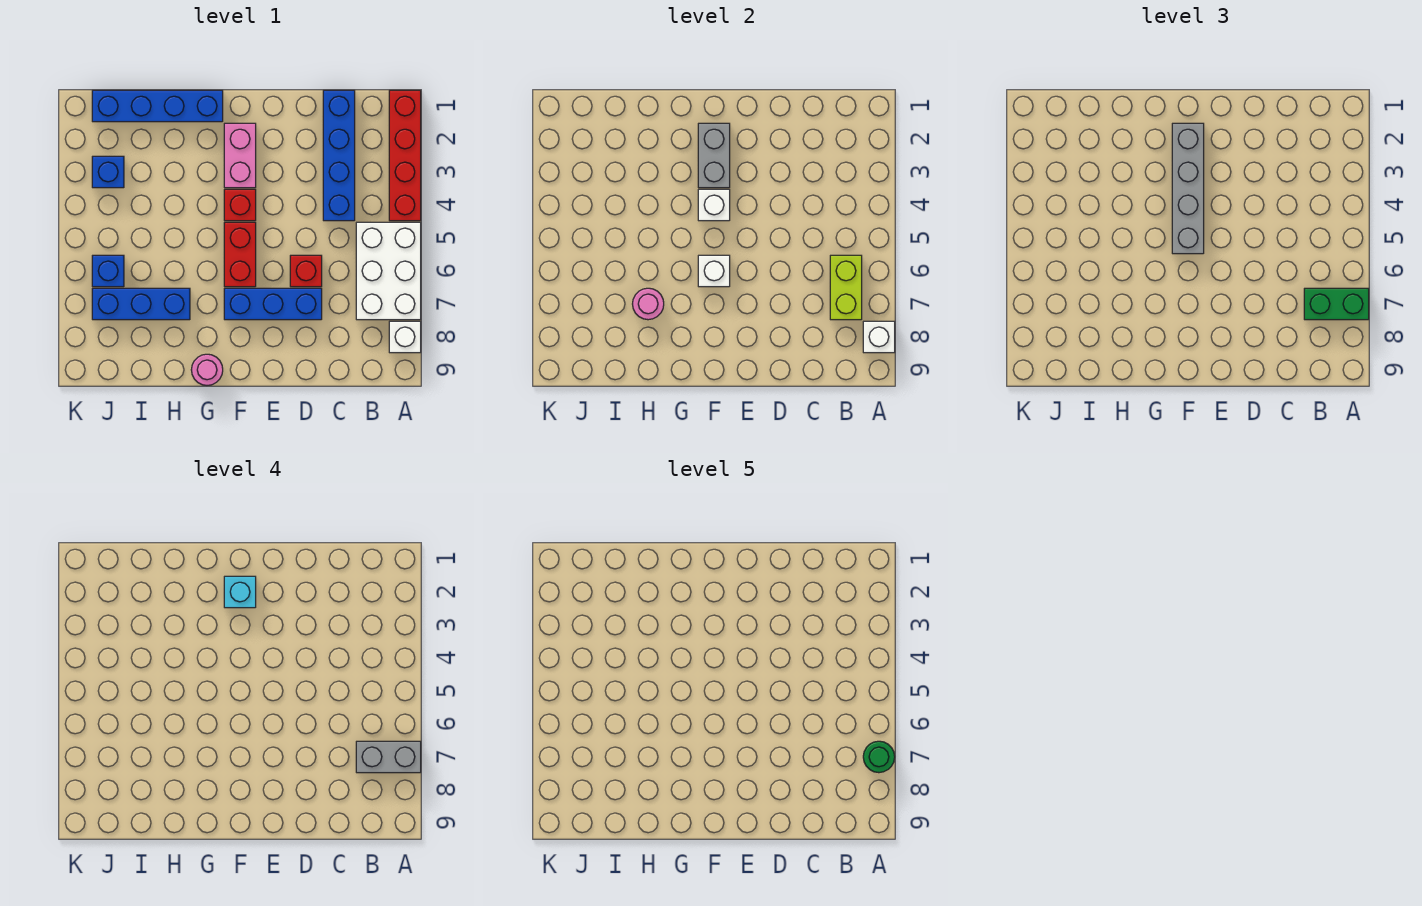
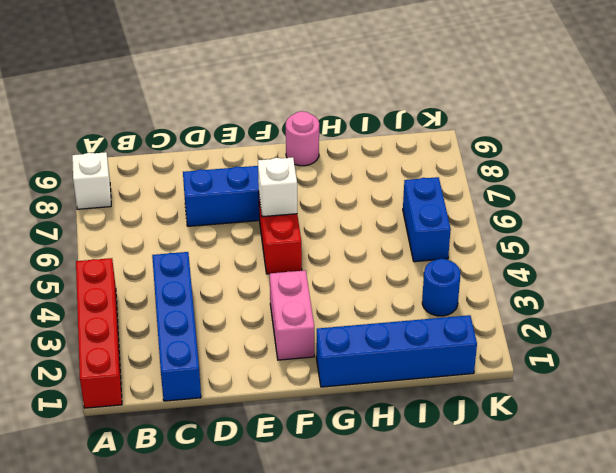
blue 1x1 round brick [422,259,460,316] -> blue 1x1 brick [92,156,124,188]
blue 1x2 brick [403,177,451,262] -> blue 1x1 brick [92,255,124,287]
none -> white 2x3 brick [356,222,421,320]
none -> red 1x1 brick [290,255,322,287]
none -> red 1x1 brick [224,189,256,221]

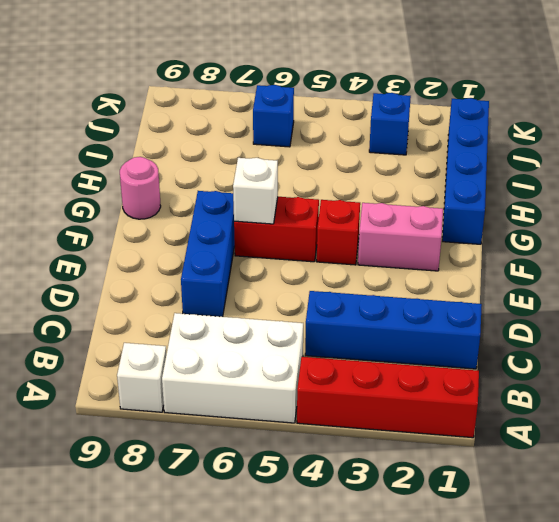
none -> red 1x1 brick [290,255,322,287]
none -> blue 1x3 brick [92,288,190,320]
none -> white 1x1 brick [863,321,895,353]

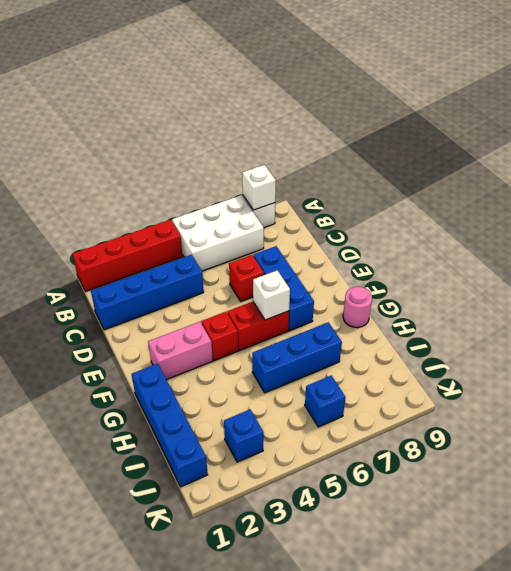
blue 1x3 brick [252,322,342,393] -> blue 1x3 brick turned to [92,288,190,320]
none -> lime 1x2 brick [830,255,862,320]
none -> grey 1x2 brick [698,123,730,188]
none -> white 1x1 brick [698,189,730,221]

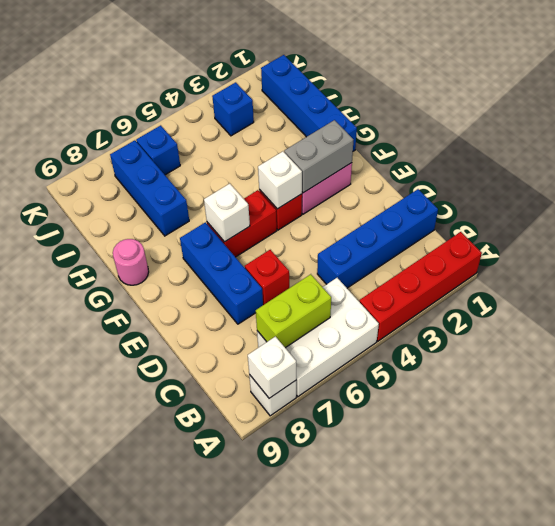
none -> pink 1x1 round brick [633,288,664,320]
none -> green 1x2 brick [1304,288,1369,320]
none -> grey 1x4 brick [1172,123,1204,254]

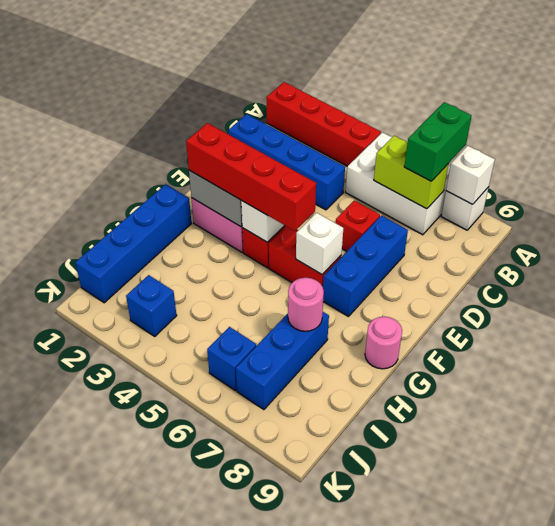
red 1x4 brick [186,123,316,231] -> grey 1x4 brick [1172,123,1204,254]
none -> grey 1x2 brick [356,741,421,773]
none -> cyan 1x1 brick [224,576,256,608]
none -> green 1x1 round brick [863,741,895,773]

